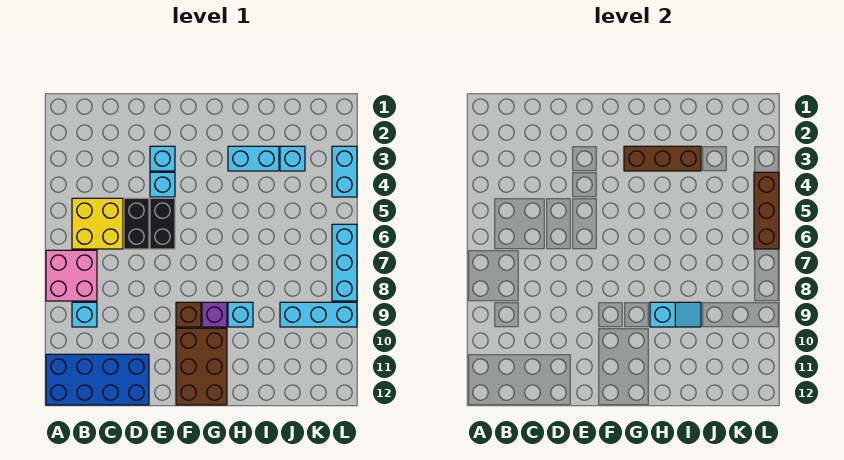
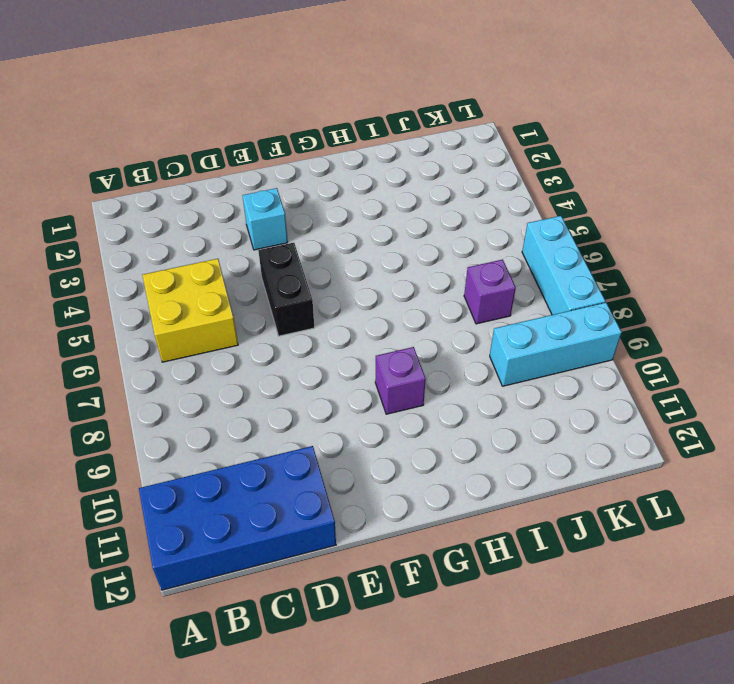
purple 1x1 brick [464,260,516,324] -> none
none -> pink 2x2 brick [46,250,97,301]
none -> cyan 1x1 brick [72,302,97,327]
none -> black 1x2 brick [124,198,149,249]

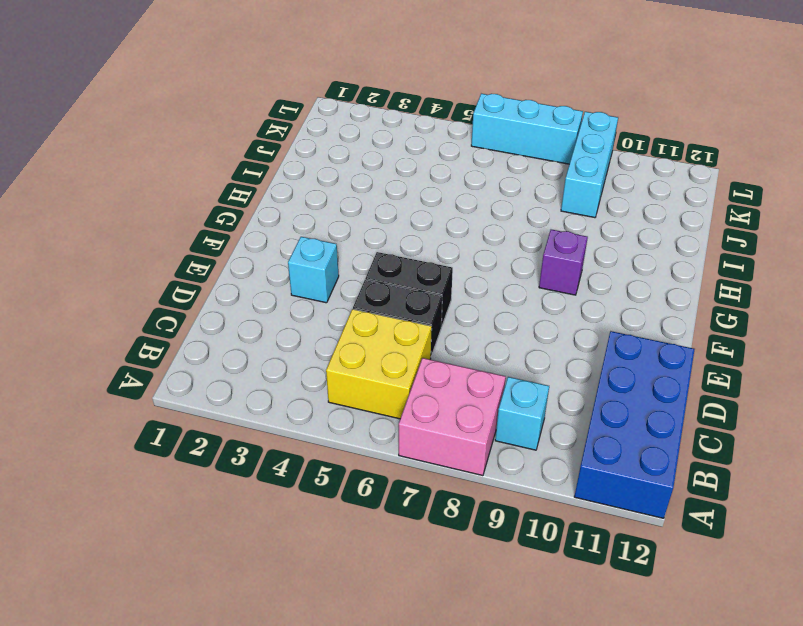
none -> cyan 1x1 brick [150,172,175,197]
none -> brown 1x1 brick [176,302,201,327]
none -> brown 2x3 brick [176,328,227,405]

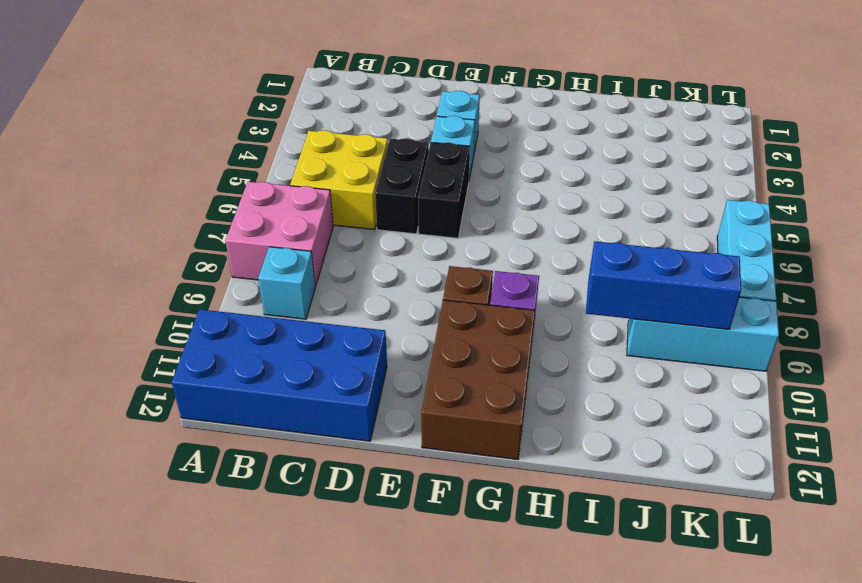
blue 1x3 brick [586,241,741,329] -> cyan 1x2 slope [650,302,701,327]
none -> cyan 1x2 brick [228,146,279,171]
none -> cyan 1x1 brick [228,302,253,327]
none -> cyan 1x1 brick [280,146,305,171]

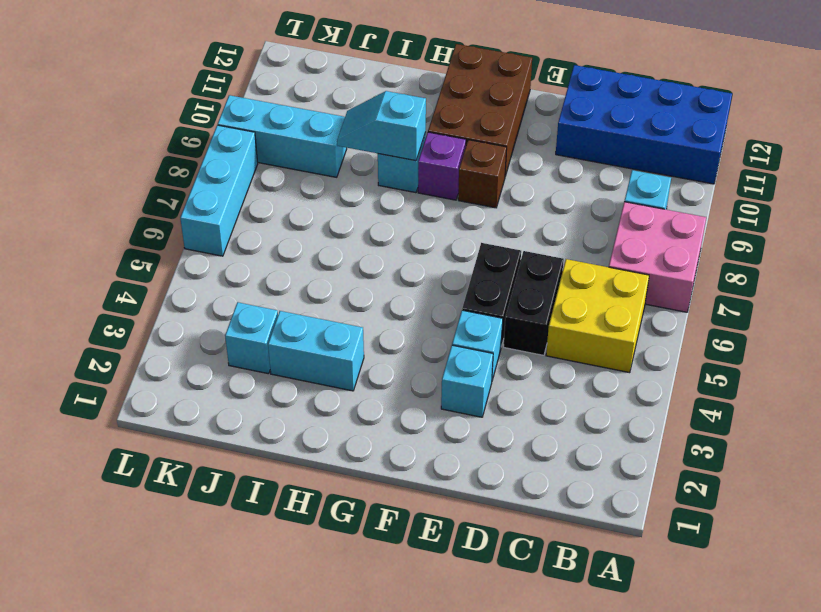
none -> cyan 1x2 brick [332,146,357,197]
none -> brown 1x3 brick [624,146,701,171]
none -> brown 1x3 brick [754,172,779,249]

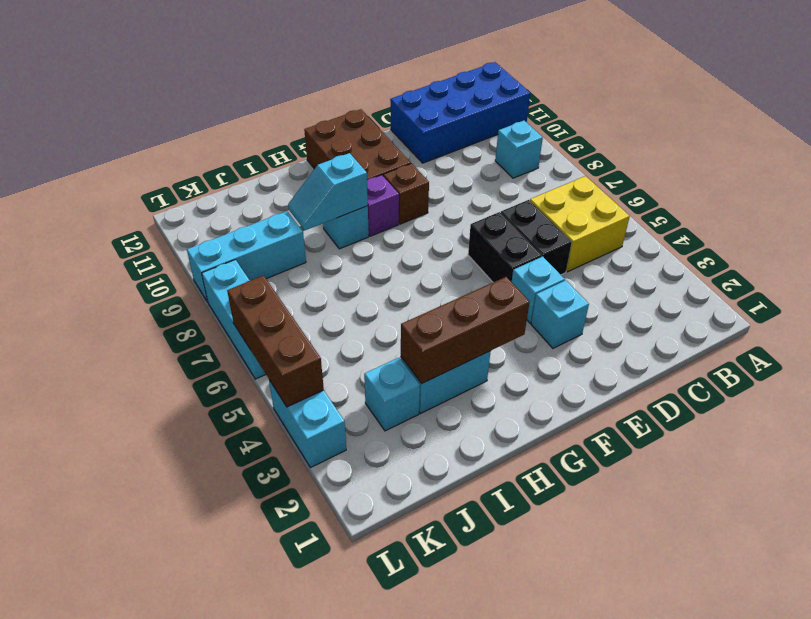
none -> pink 2x2 brick [46,250,97,301]

